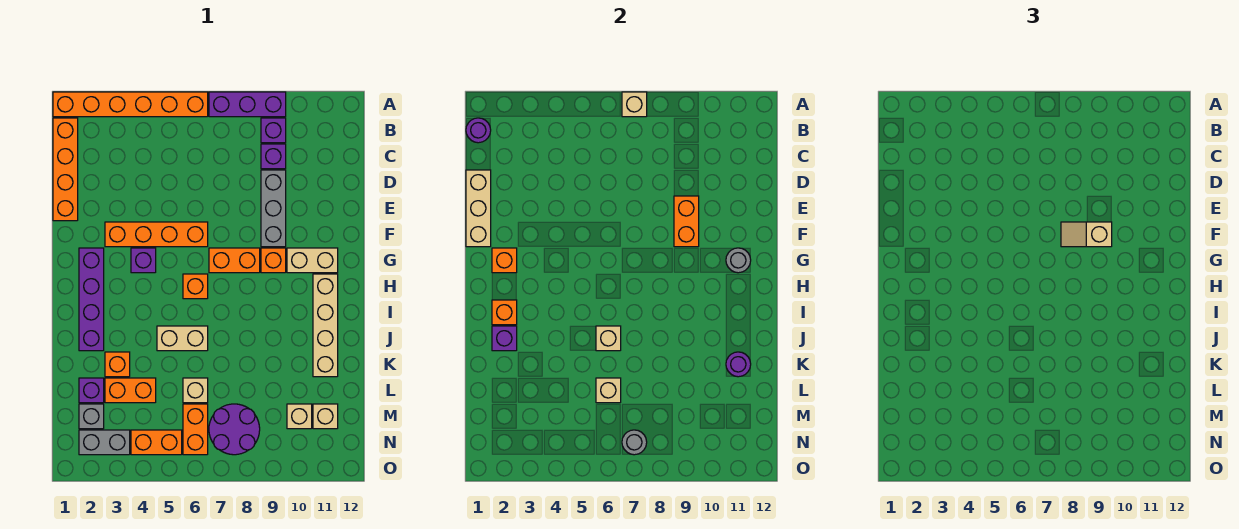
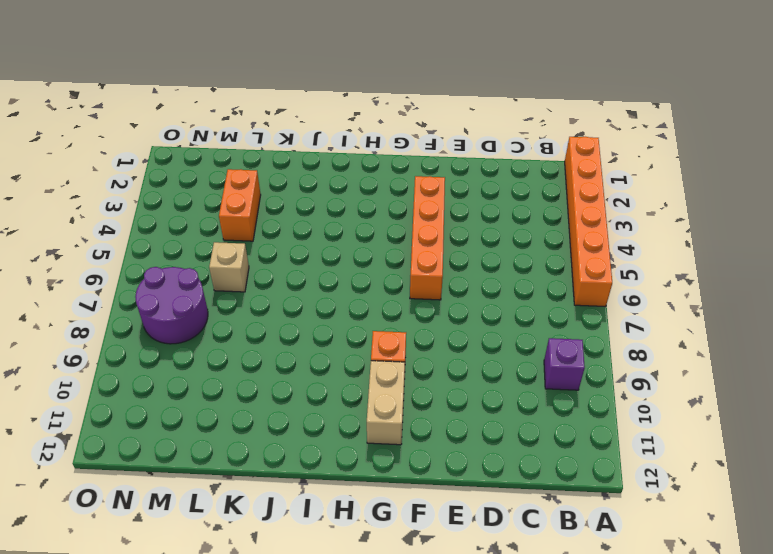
none -> purple 1x3 brick [209,92,286,117]
none -> orange 1x4 brick [53,118,78,221]
none -> purple 1x1 brick [261,144,286,169]
none -> grey 1x3 brick [261,170,286,247]

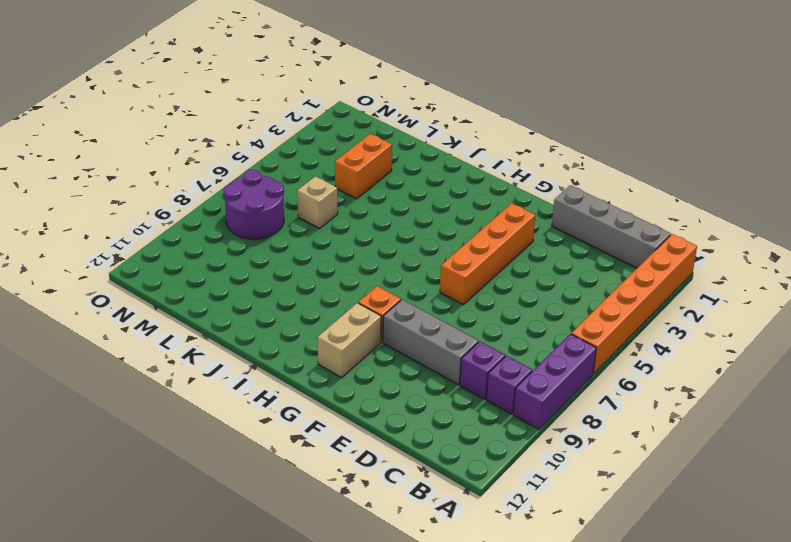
grey 1x4 brick [552,185,671,268] -> orange 1x4 brick [53,118,78,221]
none -> purple 1x4 brick [79,248,104,351]
none -> purple 1x1 brick [131,248,156,273]
none -> orange 1x2 brick [209,248,260,273]
none -> orange 1x1 brick [183,274,208,299]

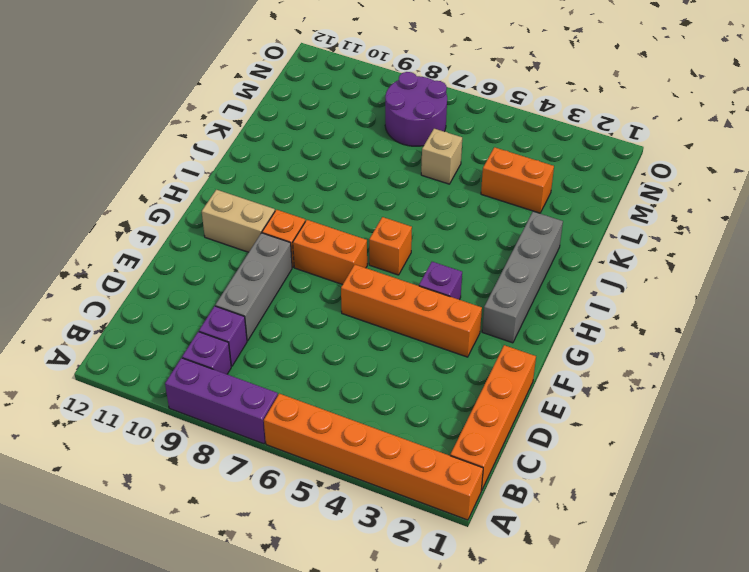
grey 1x4 brick [482,211,563,343] -> purple 1x4 brick [79,248,104,351]
none -> tan 1x4 brick [313,274,338,377]
none -> tan 1x2 brick [157,326,208,351]
none -> orange 1x1 brick [105,352,130,377]
none -> purple 1x1 brick [79,378,104,403]

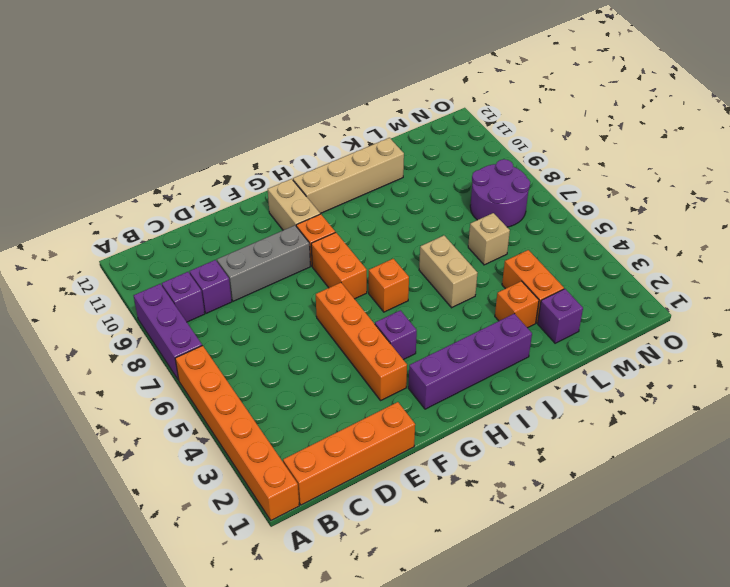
none -> grey 1x1 brick [79,404,104,429]
none -> orange 1x2 brick [183,404,208,455]
none -> tan 1x1 brick [287,404,312,429]
none -> tan 1x1 brick [313,404,338,429]

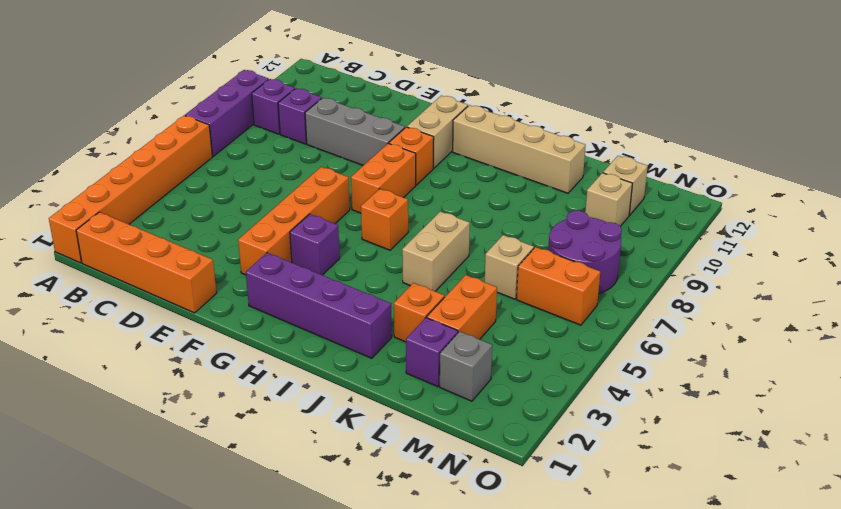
none -> grey 1x2 brick [79,430,130,455]
none -> orange 1x2 brick [131,430,182,455]
none -> tan 1x1 brick [622,92,647,117]
none -> purple 1x1 round brick [466,118,491,143]

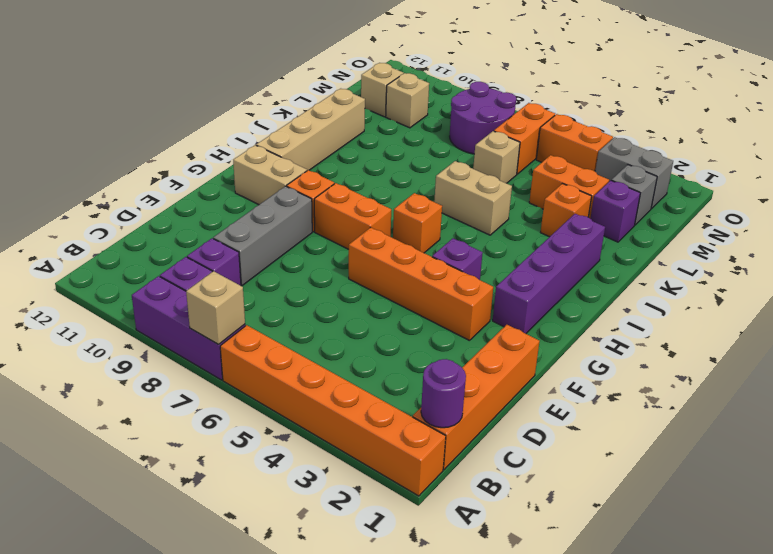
none -> tan 1x3 brick [466,170,491,247]
none -> orange 1x2 brick [674,196,699,247]
none -> orange 1x1 brick [492,248,517,273]
none -> grey 1x1 round brick [726,248,751,273]

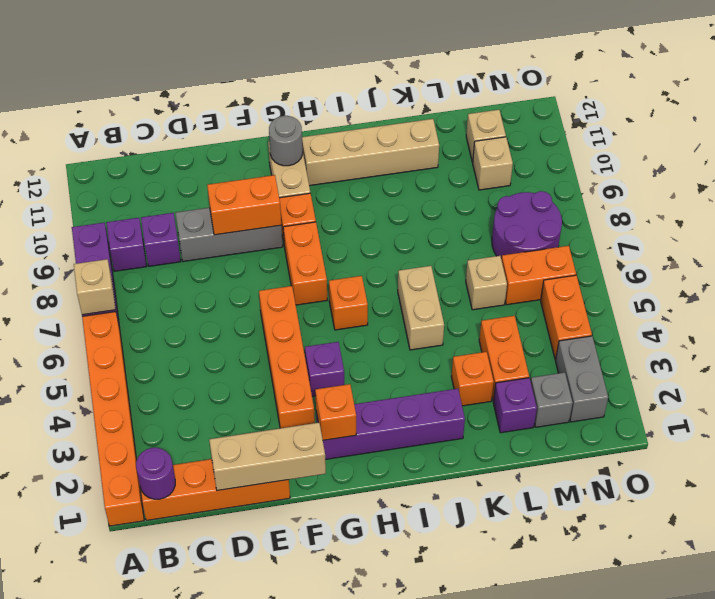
none -> orange 1x1 brick [492,300,517,325]
none -> purple 1x1 brick [492,326,517,351]
none -> tan 1x1 brick [596,326,621,351]
none -> purple 1x1 round brick [726,352,751,377]

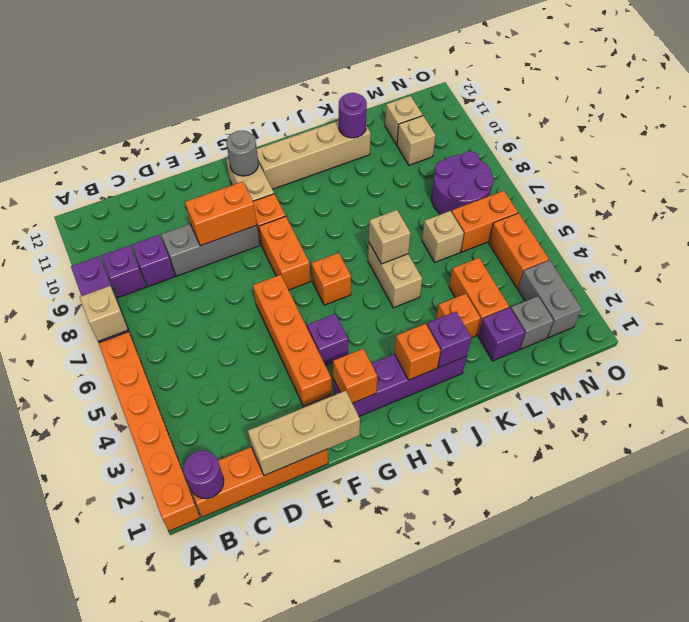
none -> tan 1x1 brick [596,378,621,403]
none -> grey 1x1 round brick [622,430,647,455]
none -> tan 1x2 slope [1061,222,1112,247]

